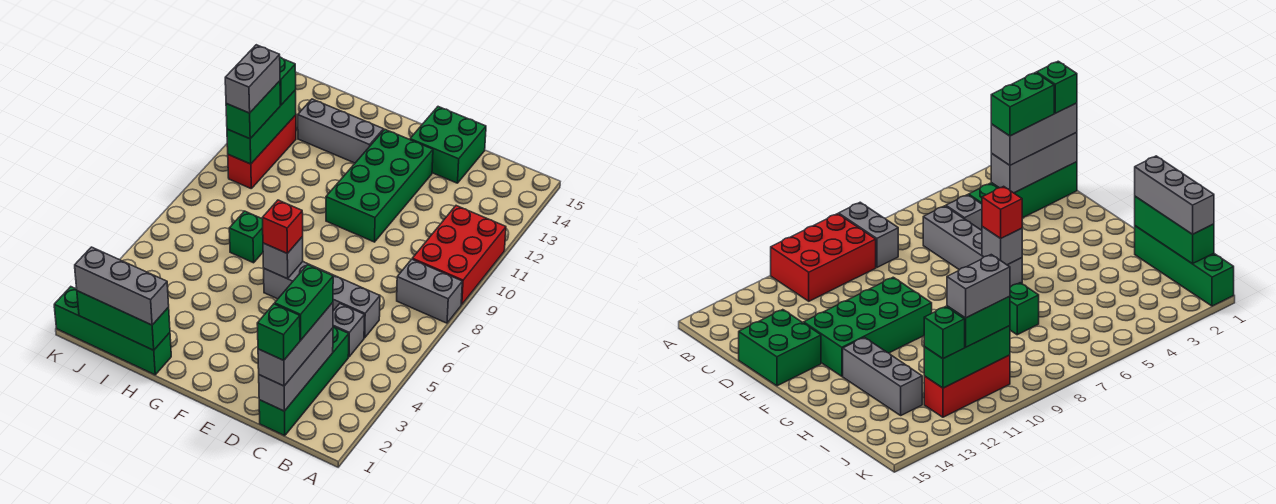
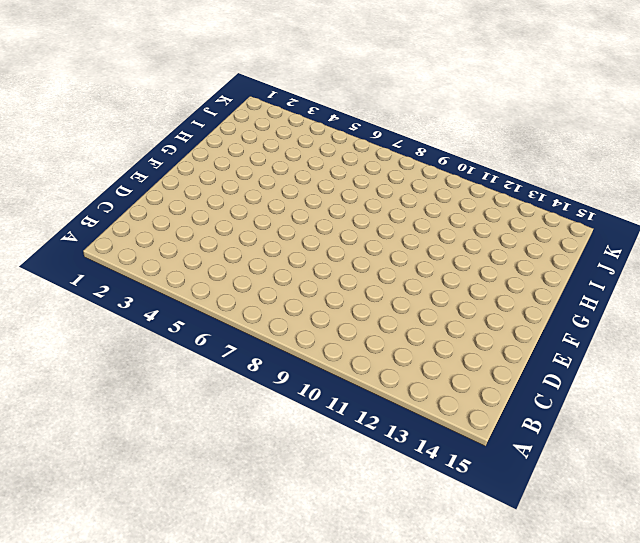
none -> grey 1x2 brick [397,259,462,323]
none -> red 2x3 brick [412,206,506,305]
none -> green 1x4 brick [259,327,349,436]

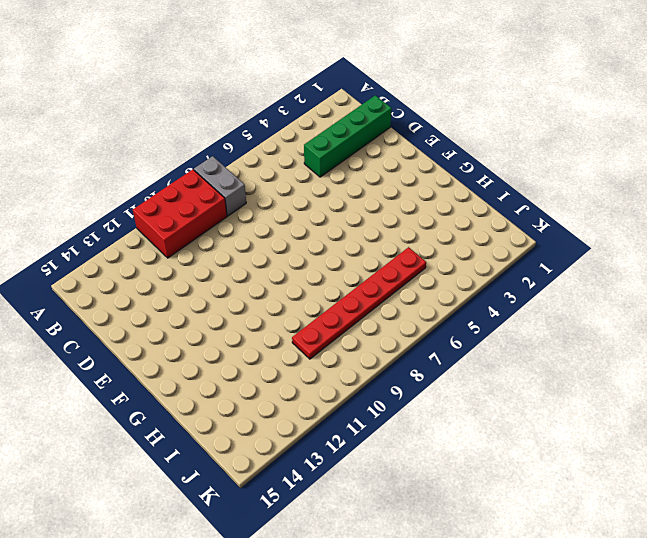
red 1x6 plate [292,247,426,359] -> none
none -> grey 1x1 brick [333,304,364,357]
none -> grey 1x4 brick [264,262,380,338]
none -> green 2x2 brick [410,107,486,183]

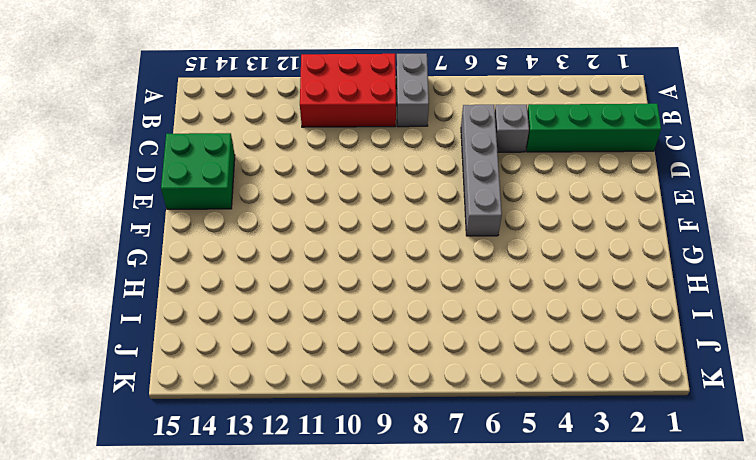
none -> green 2x4 brick [326,130,433,242]
none -> grey 1x3 brick [298,99,384,163]
none -> green 1x4 brick [54,287,171,375]

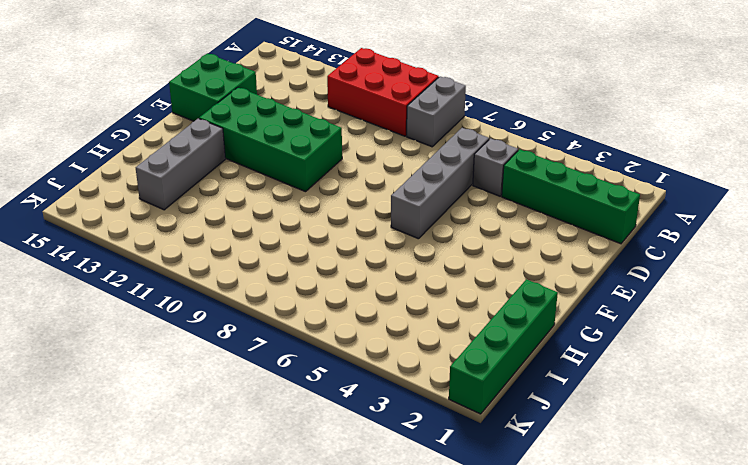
none -> green 1x1 brick [229,211,263,263]
none -> red 1x3 brick [228,115,296,188]
none -> grey 1x3 brick [259,328,333,411]

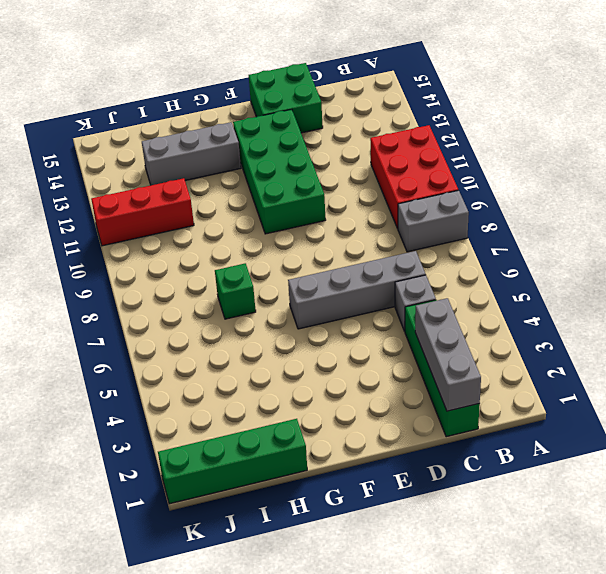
red 1x3 brick [91,178,194,246] -> red 1x3 brick turned to [228,115,296,188]
none -> grey 1x1 brick [263,237,303,279]
none -> green 1x3 brick [77,291,170,350]
none -> green 1x3 brick [227,90,296,164]

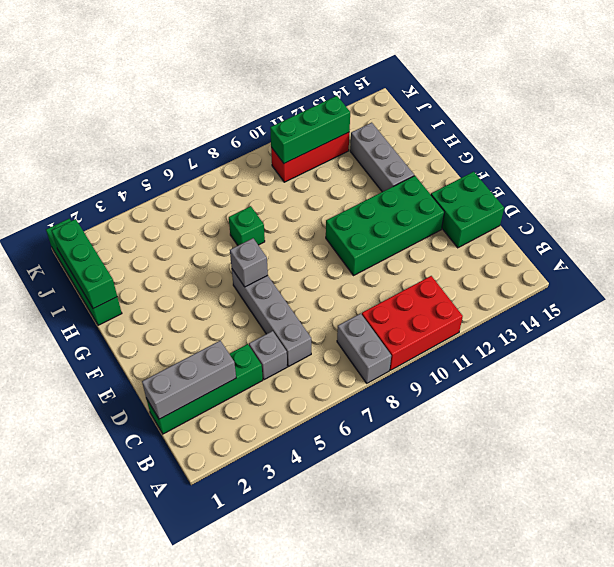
none -> grey 1x3 brick [258,303,333,386]
none -> red 1x1 brick [262,200,303,253]
none -> grey 1x3 brick [75,247,169,325]

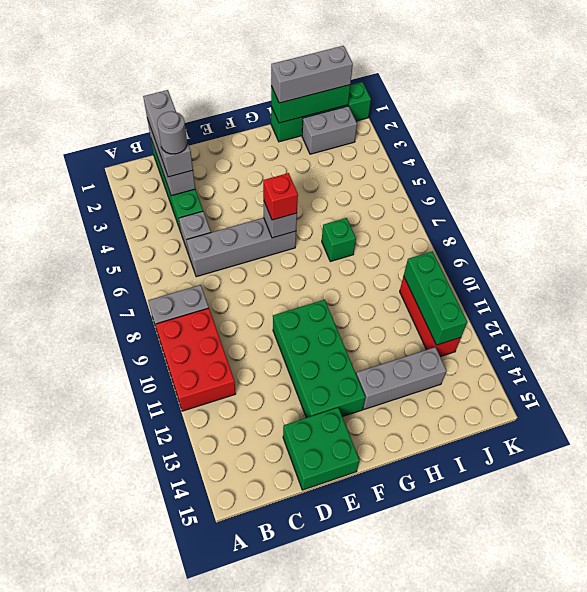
grey 1x1 round brick [157,111,187,154] -> green 1x2 brick [275,265,333,340]
grey 1x2 brick [302,106,357,154] -> grey 1x2 brick turned to [225,45,280,113]
none -> green 1x2 brick [226,81,280,139]
none -> green 1x1 brick [280,57,296,105]
none -> green 1x1 brick [257,304,300,361]

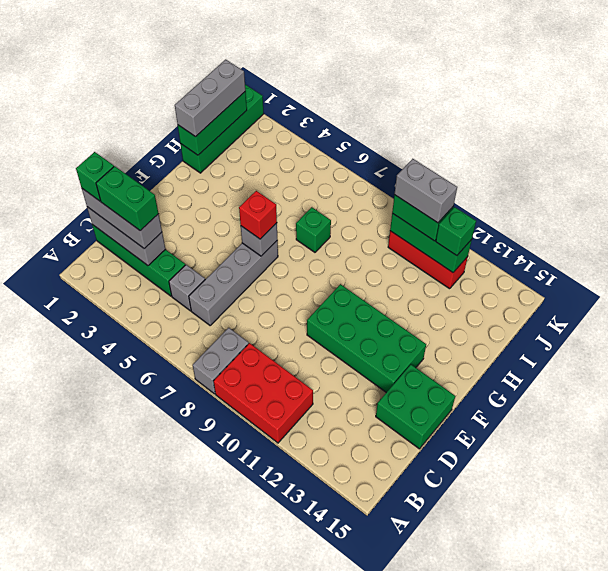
none -> grey 1x3 brick [298,99,384,163]

